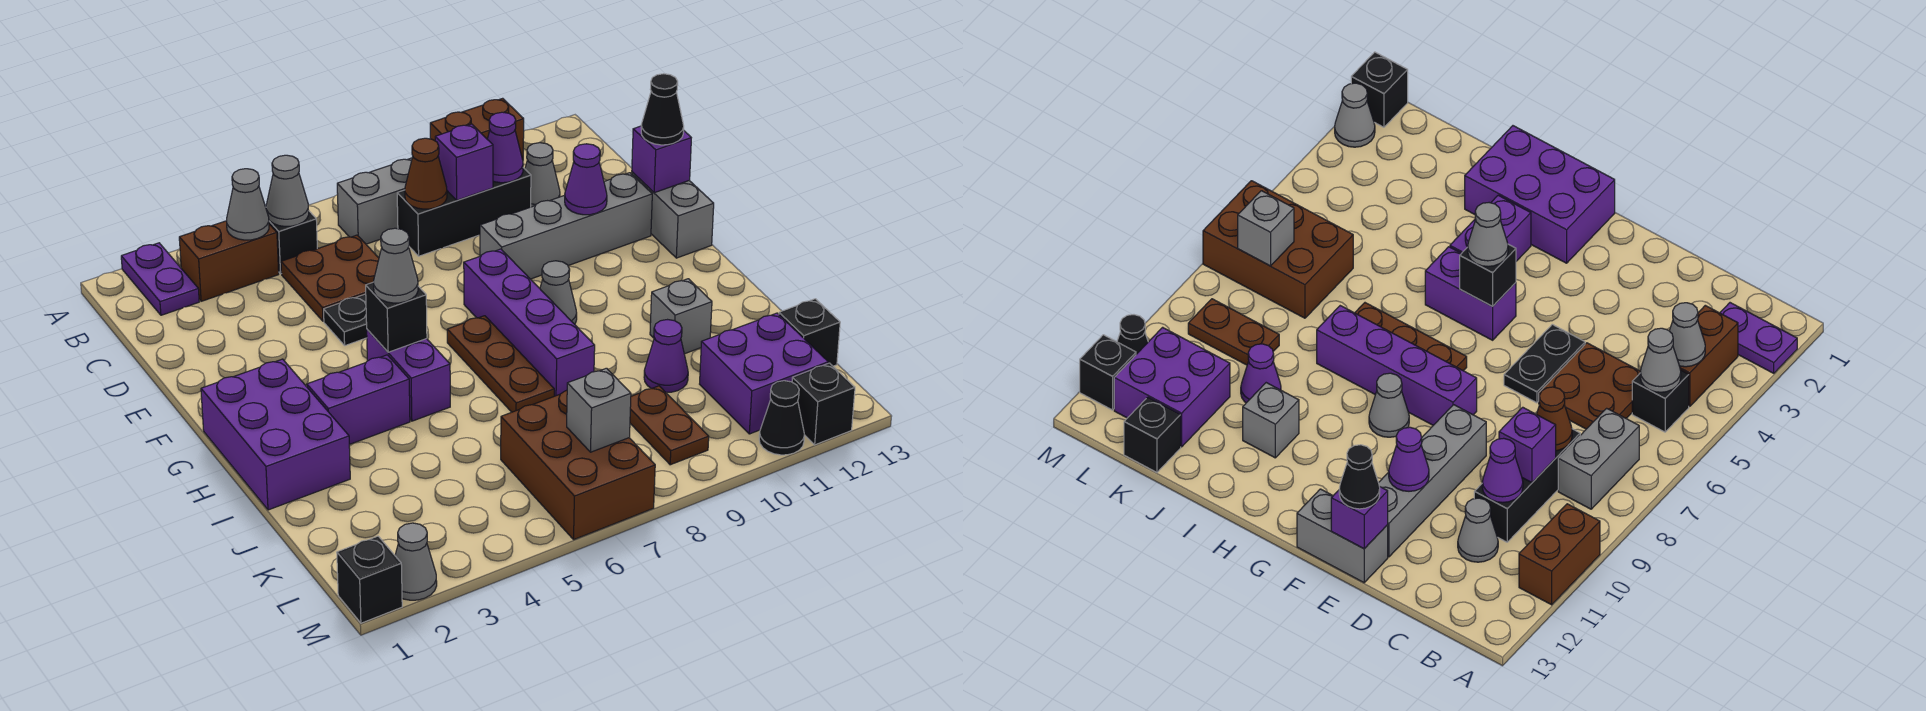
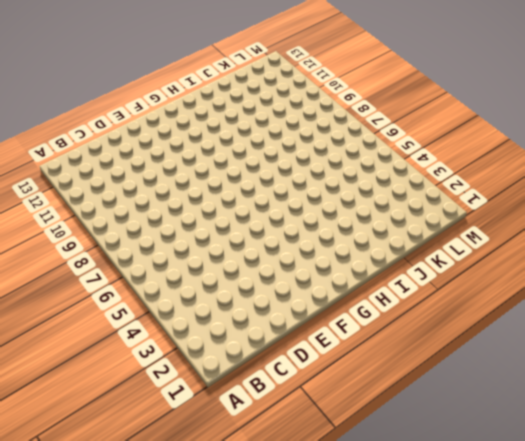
none -> purple 1x2 plate [121,243,199,315]
none -> brown 1x2 brick [430,98,524,160]
none -> brown 1x2 brick [179,221,279,301]
none -> black 1x1 brick [269,211,317,274]

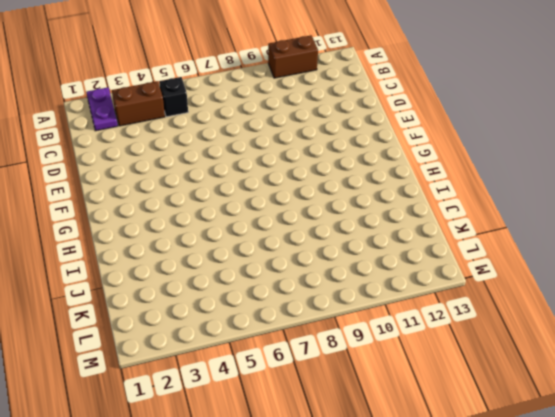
none -> grey 1x2 brick [337,158,412,244]
none -> brown 2x2 plate [281,235,379,321]
none -> black 1x3 brick [397,168,531,256]
none -> grey 1x1 cone [525,143,560,207]

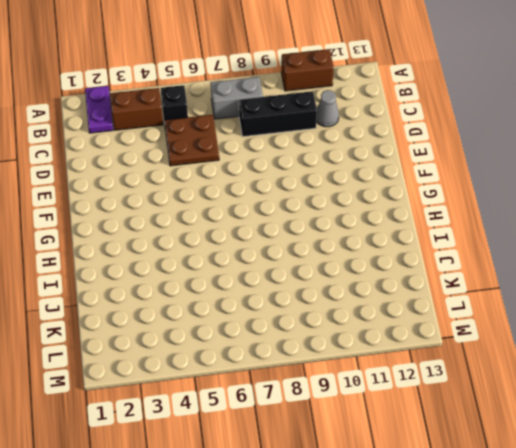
none -> black 1x2 plate [324,294,367,346]
none -> grey 1x4 brick [480,173,652,279]
none -> grey 1x2 brick [632,172,714,258]
none -> purple 1x4 brick [464,249,595,396]

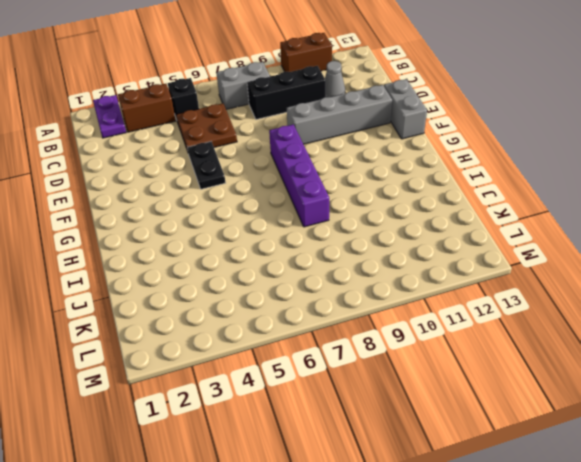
black 1x2 plate [187,142,225,189] -> black 1x2 plate turned to [324,294,367,346]
none -> purple 2x3 brick [201,359,350,510]
none -> purple 1x2 brick [367,330,450,421]
none -> brown 1x3 plate [447,316,554,412]
none -> grey 1x1 cone [540,261,577,324]

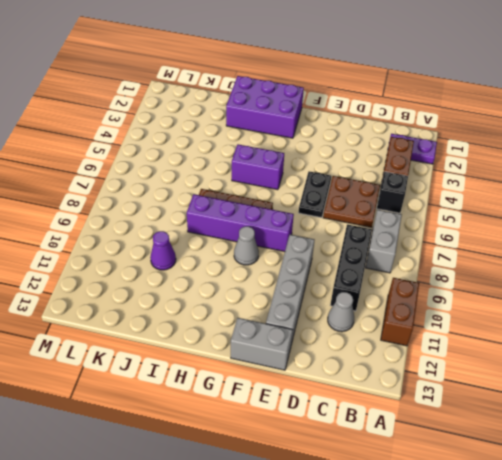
none -> purple 1x2 brick [307,355,410,445]
none -> grey 1x1 brick [650,279,712,354]
none -> brown 2x3 brick [501,390,655,539]
none -> brown 1x2 plate [630,386,709,465]

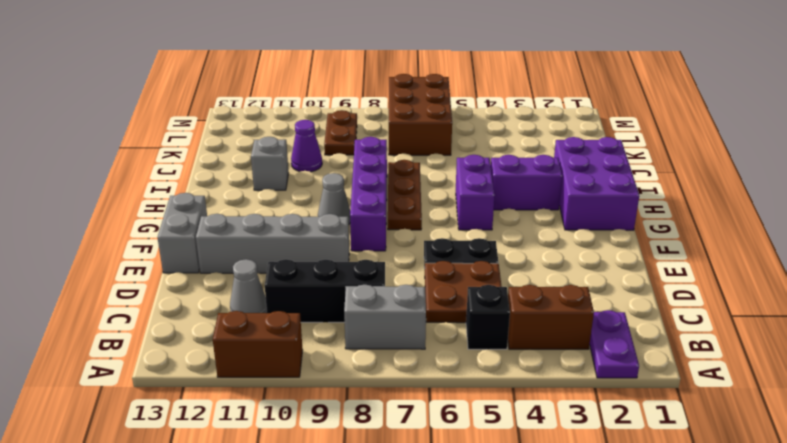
none -> purple 2x2 brick [700,313,828,434]
none -> black 1x1 brick [779,299,840,366]
none -> black 1x1 brick [337,536,402,623]
none -> grey 1x1 cone [395,523,437,600]

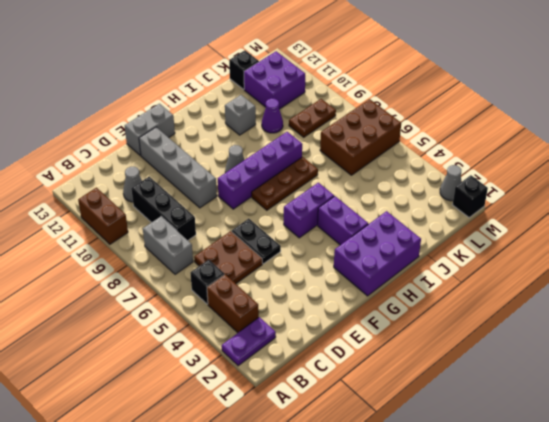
none -> black 1x1 cone [759,381,804,455]
none -> black 1x1 brick [792,363,855,445]
none -> grey 1x1 cone [227,169,269,240]
none -> grey 1x1 cone [266,155,309,226]

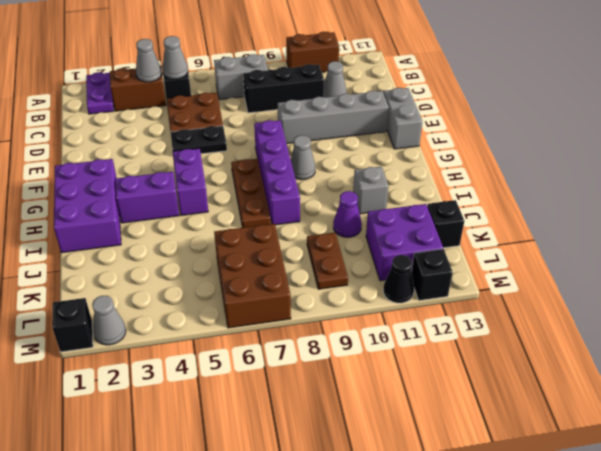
none -> brown 1x1 cone [405,138,447,209]
none -> purple 1x1 brick [435,124,493,200]
none -> purple 1x1 cone [487,112,523,183]
none -> purple 1x1 cone [565,144,607,215]

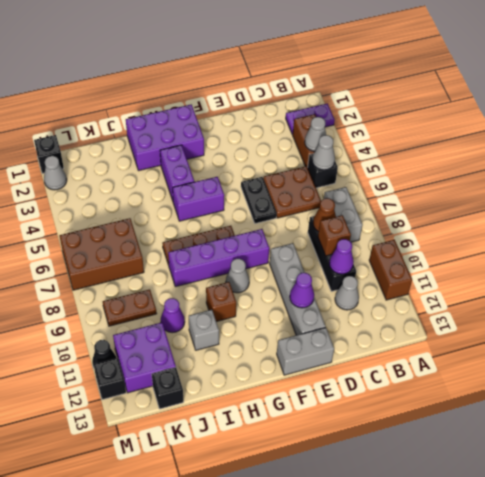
brown 1x1 brick [318,215,351,256] -> purple 1x1 brick [435,124,493,200]
brown 1x1 brick [206,282,236,322] -> none
none -> purple 1x1 brick [632,126,691,193]
none -> black 1x1 brick [366,282,427,352]
none -> grey 1x1 brick [567,368,631,452]
none -> black 1x1 cone [641,74,684,145]

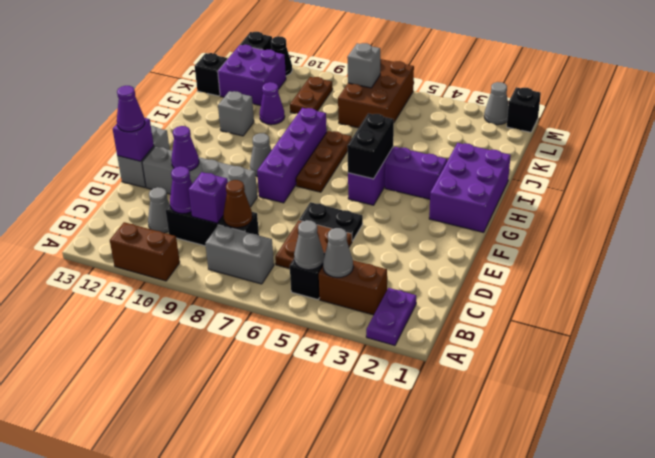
purple 1x1 cone [117,86,145,132] -> black 1x1 cone [641,74,684,145]
black 1x2 brick [347,113,394,179] -> black 1x1 brick [366,282,427,352]
none -> grey 1x1 cone [374,228,418,303]

